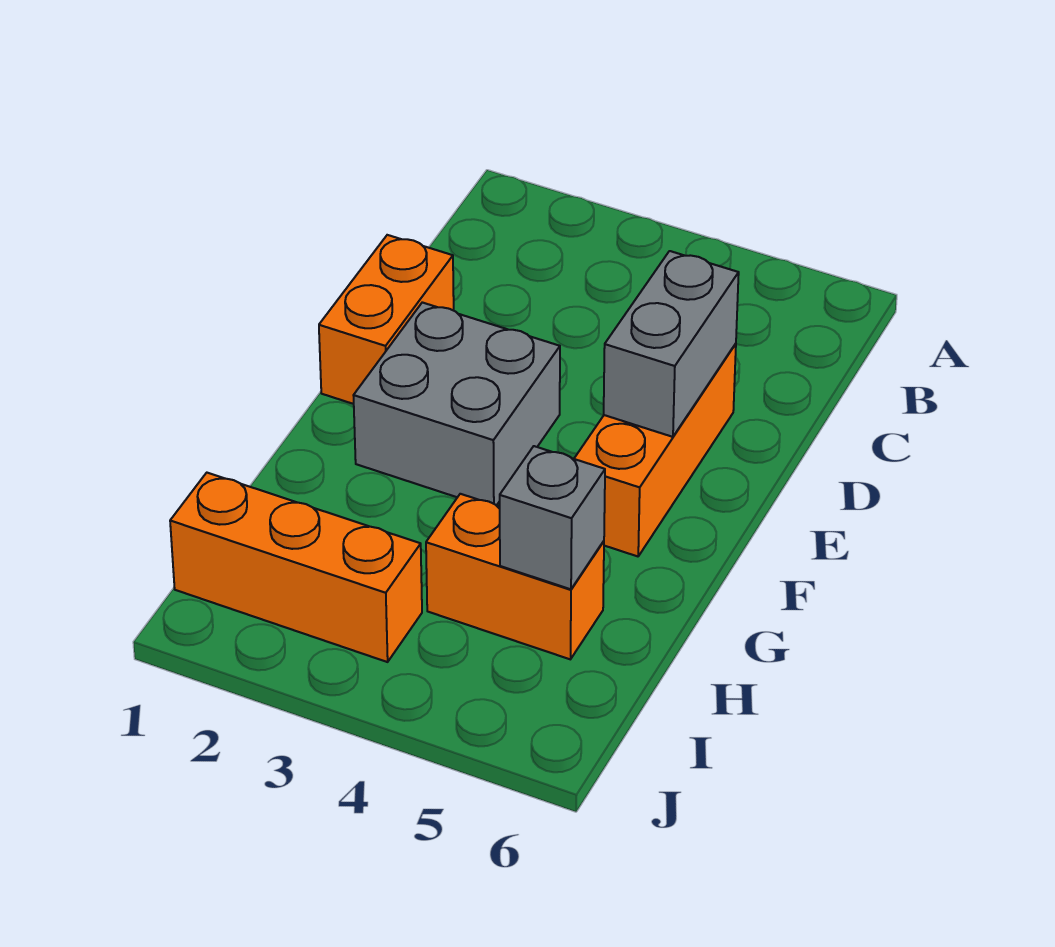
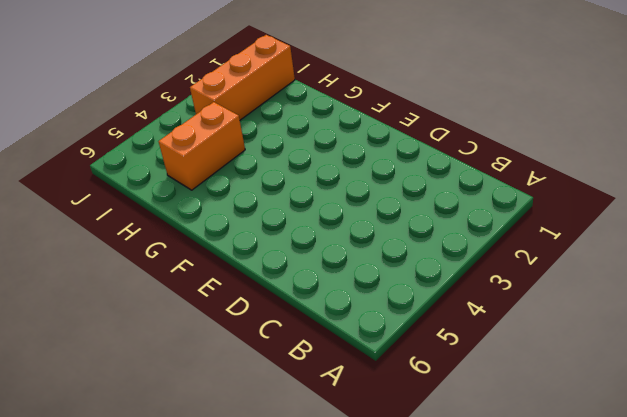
none -> orange 1x2 brick [319,235,454,404]
none -> orange 1x3 brick [574,344,736,556]

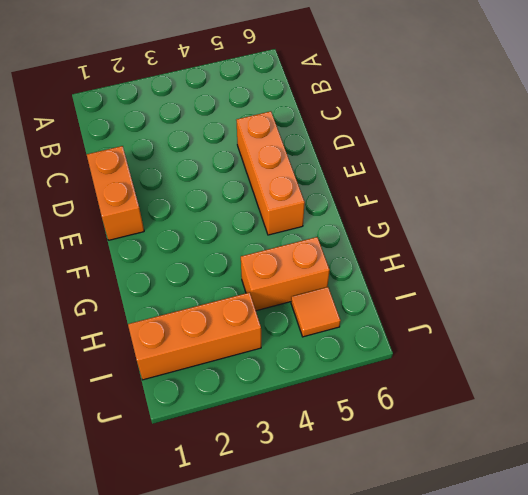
orange 1x1 tile [291,287,340,337] -> none
none -> grey 2x2 brick [353,302,560,506]
none -> grey 1x2 brick [604,251,739,437]

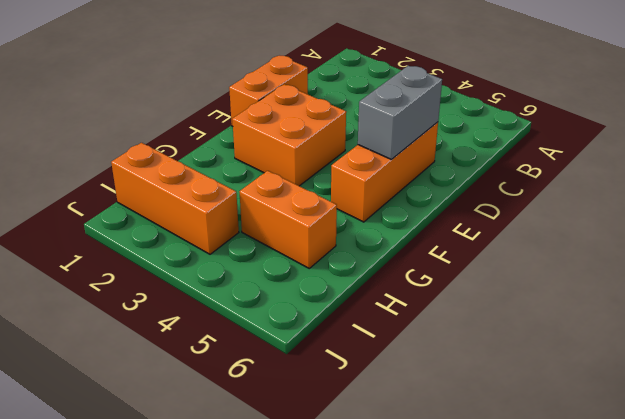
orange 2x2 brick [232,84,346,186] -> grey 2x2 brick [353,302,560,506]
none -> grey 1x1 brick [500,446,605,589]

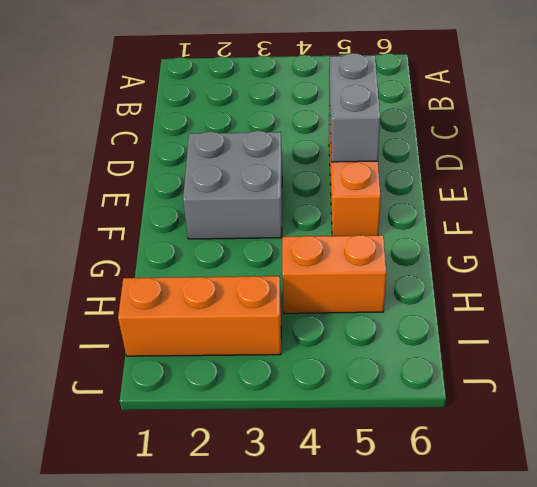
none -> orange 1x2 brick [319,235,454,404]
none -> grey 1x1 brick [500,446,605,589]

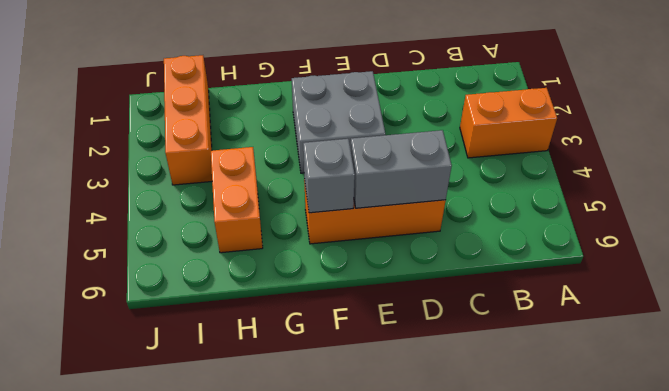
orange 1x2 brick [460,88,557,158] -> orange 1x2 brick moved to [319,235,454,404]
grey 1x1 brick [303,139,355,213] -> grey 1x1 brick moved to [500,446,605,589]

